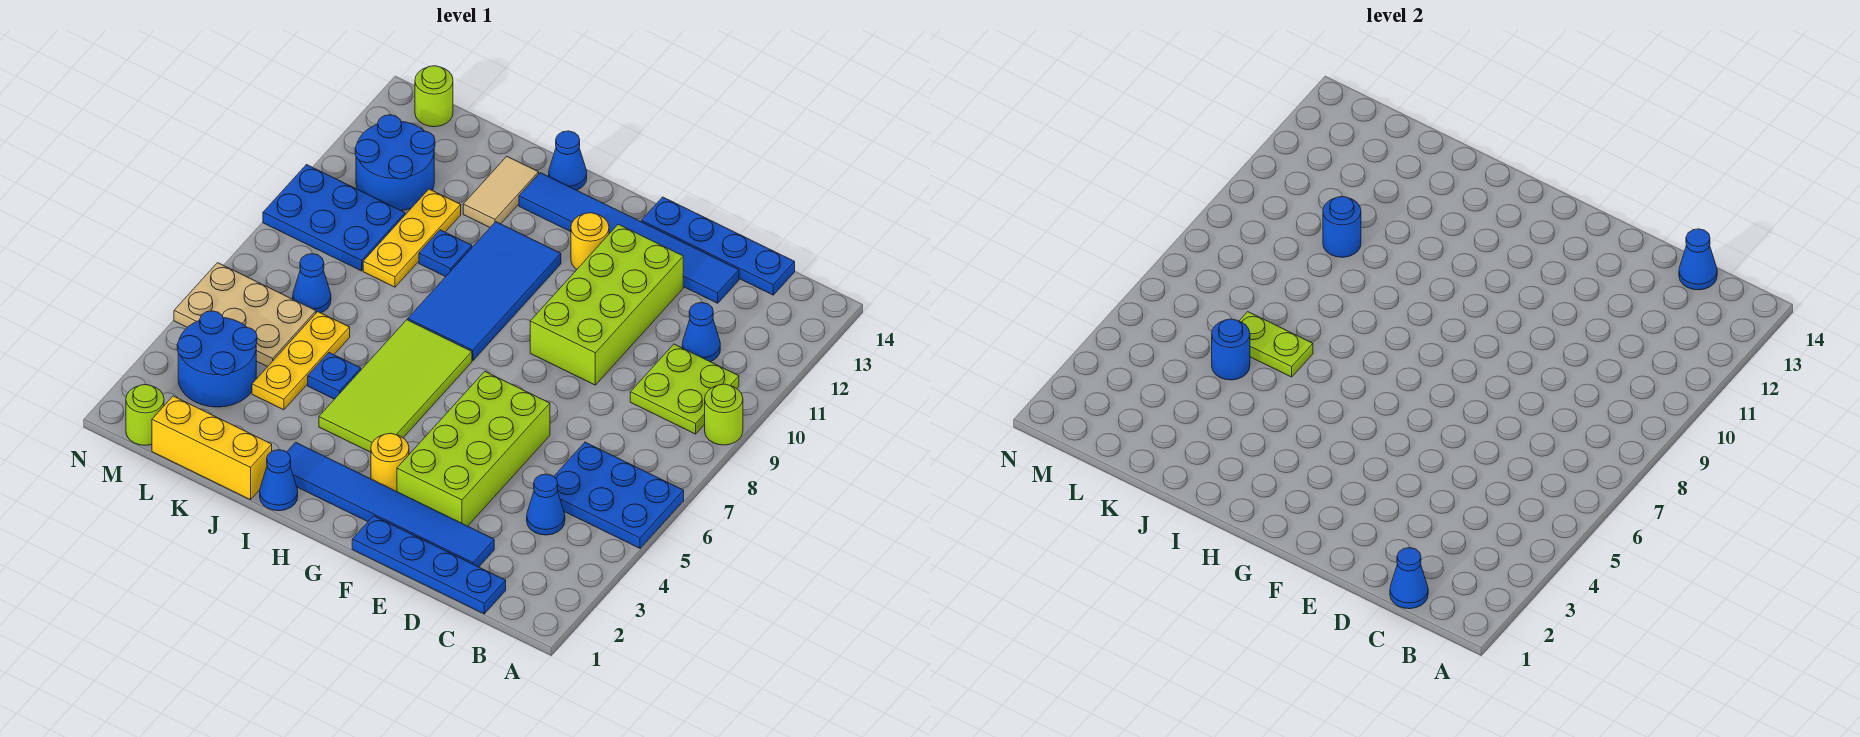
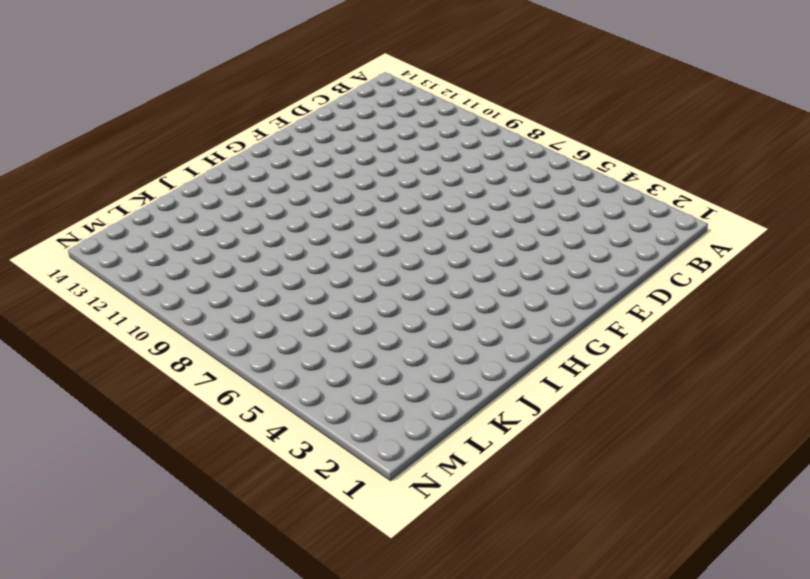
none -> blue 2x3 plate [554,442,684,548]
none -> lime 1x1 round brick [705,384,743,445]
none -> lime 2x2 plate [630,344,739,434]
none -> blue 1x4 plate [352,516,506,614]

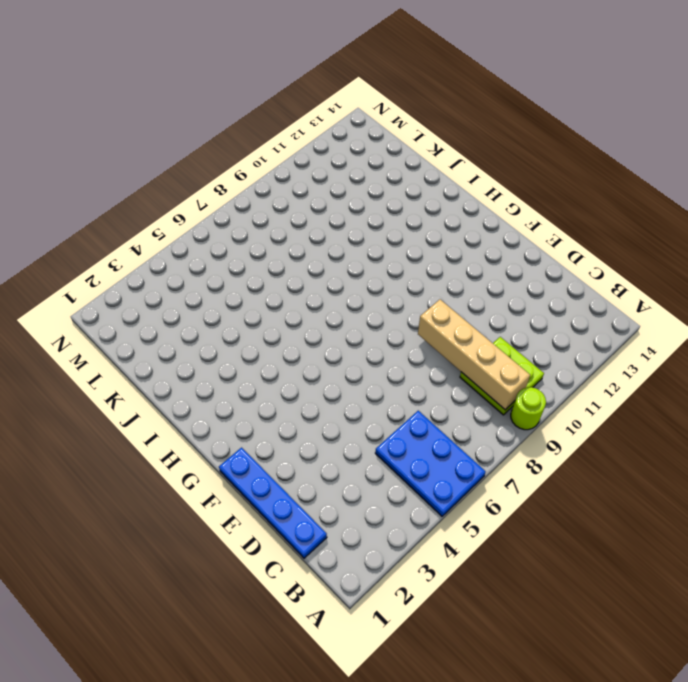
tan 1x4 brick [418,300,530,410] -> none
none -> blue 1x1 cone [527,474,565,535]
none -> blue 1x1 cone [682,303,720,362]
none -> blue 1x4 plate [641,197,795,295]
none -> blue 1x6 tile [287,442,494,567]

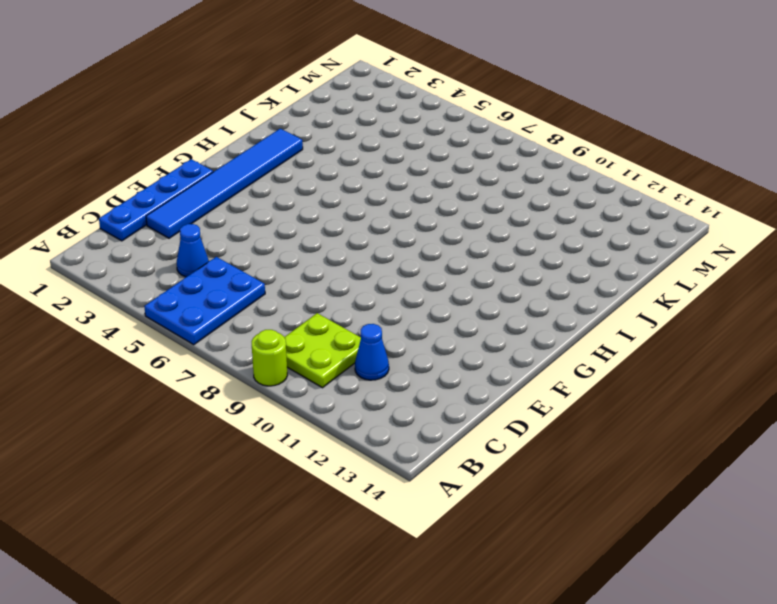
none -> blue 1x4 plate [641,197,795,295]
none -> blue 1x6 tile [519,173,739,303]
none -> lime 2x4 brick [397,372,550,526]
none -> lime 2x4 brick [530,224,683,385]

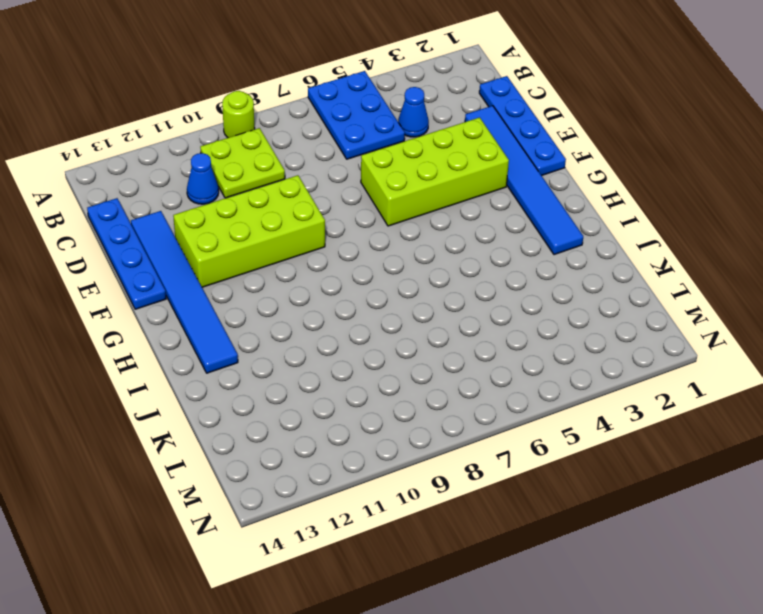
none -> yellow 1x1 round brick [371,433,409,491]
none -> yellow 1x1 round brick [571,213,609,269]
none -> lime 2x4 tile [319,320,472,452]
none -> blue 2x4 tile [408,222,561,361]

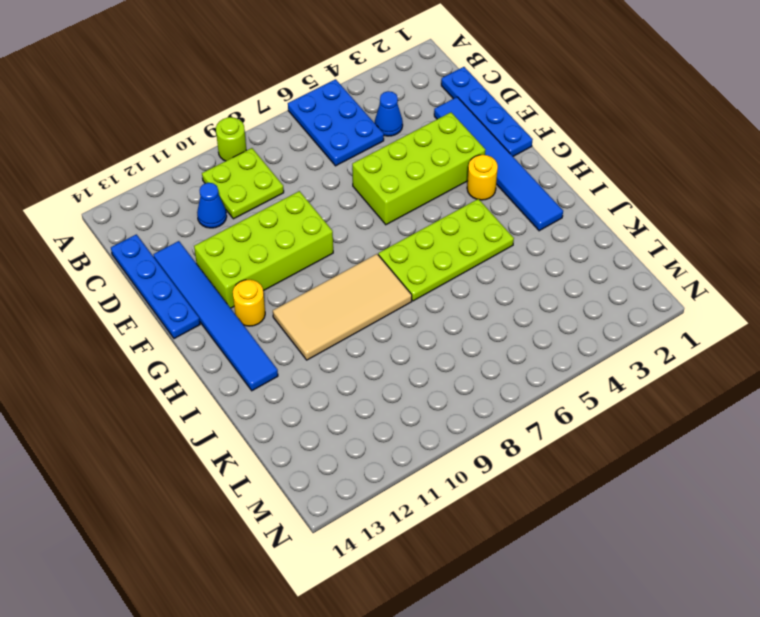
lime 2x4 plate [378,199,514,301] -> lime 2x4 tile [319,320,472,452]
tan 2x4 tile [273,254,412,360] -> blue 2x4 tile [408,222,561,361]
none -> blue 1x1 cone [260,450,298,511]
none -> blue 1x1 cone [549,131,587,190]
none -> yellow 1x3 brick [152,396,272,500]
none -> blue 1x1 plate [308,353,361,399]

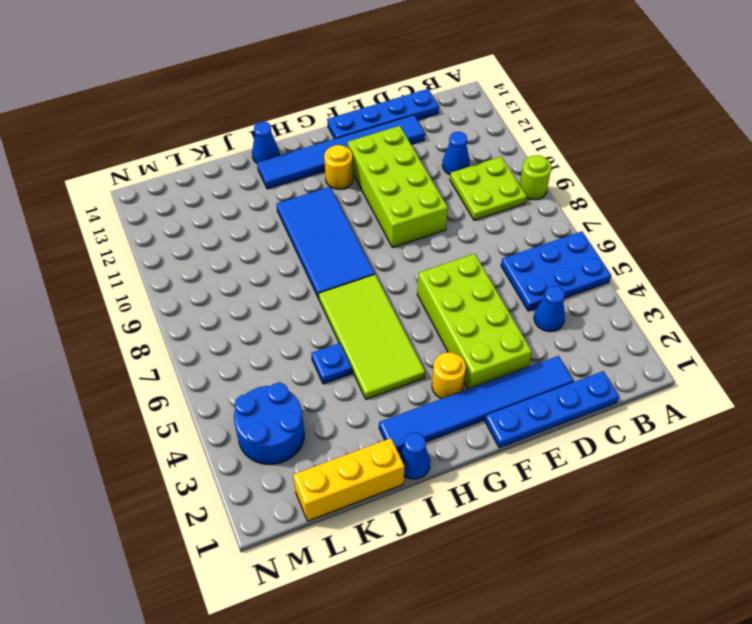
none -> blue 1x1 plate [419,230,472,277]
none -> tan 1x2 tile [463,156,539,227]
none -> yellow 1x3 plate [252,312,350,410]
none -> yellow 1x3 plate [363,189,461,287]

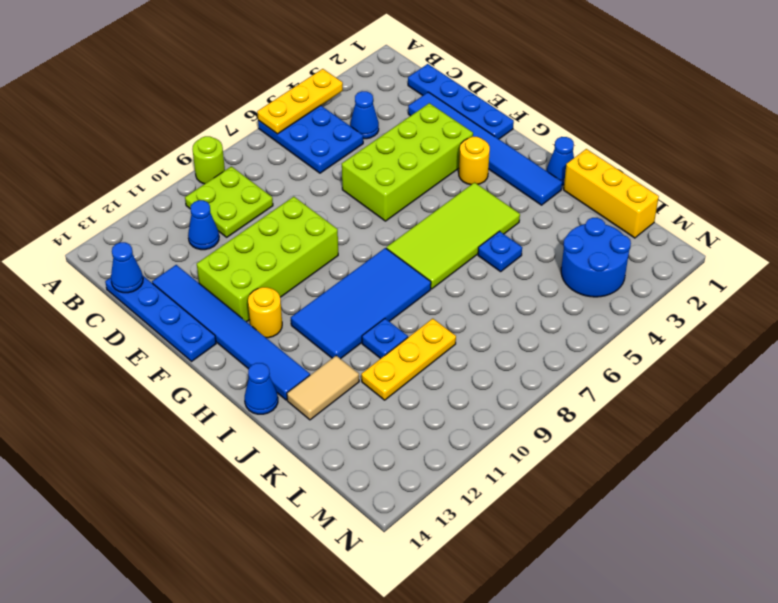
yellow 1x3 plate [257,69,343,134] -> yellow 1x3 plate moved to [252,312,350,410]
none -> tan 2x3 plate [174,263,316,367]
none -> blue 1x1 cone [293,254,331,313]
none -> blue 2x3 plate [263,165,405,271]
none -> blue 2x2 round brick [355,115,435,210]

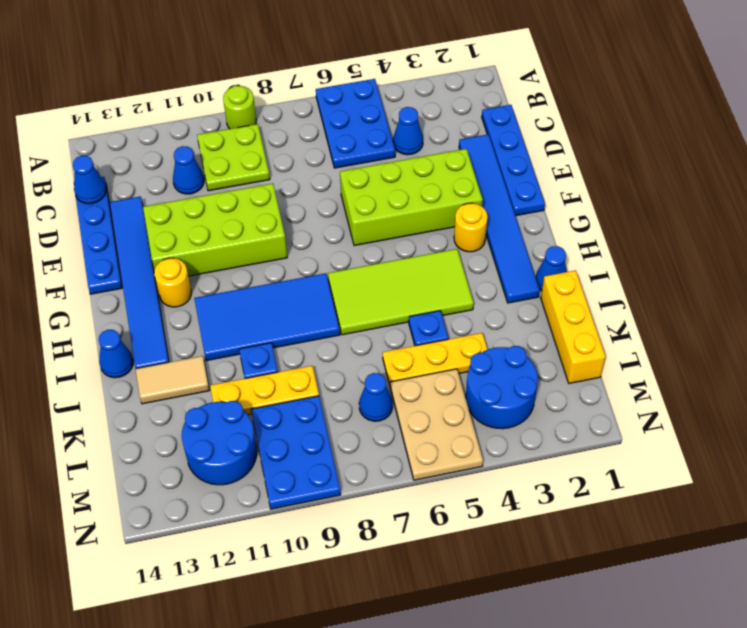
none -> lime 1x1 round brick [126,384,164,445]
none -> lime 1x1 round brick [415,66,453,127]
none -> blue 1x1 cone [1390,548,1428,609]
none -> lime 1x2 plate [1240,312,1313,377]

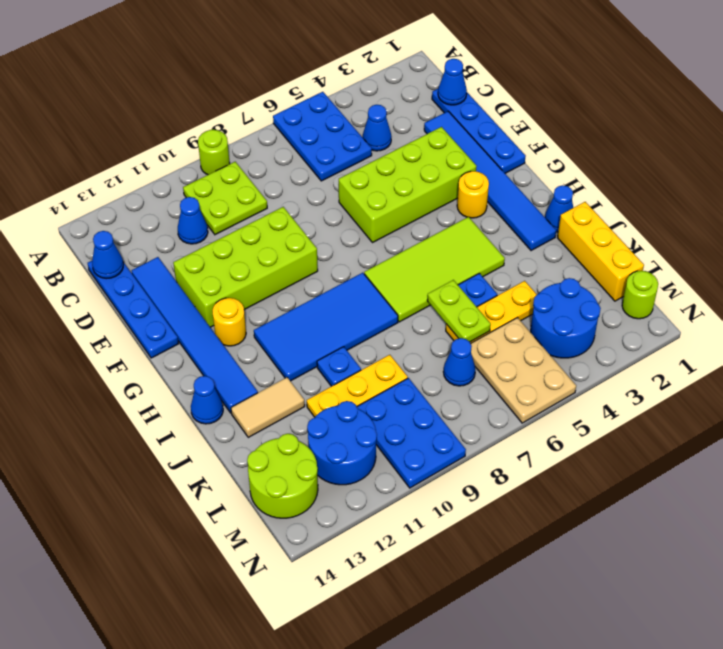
lime 2x2 round brick [247,434,318,518] -> lime 1x1 round brick [415,66,453,127]
none -> blue 1x1 round brick [1212,319,1250,380]
none -> blue 1x1 round brick [1323,196,1361,257]

